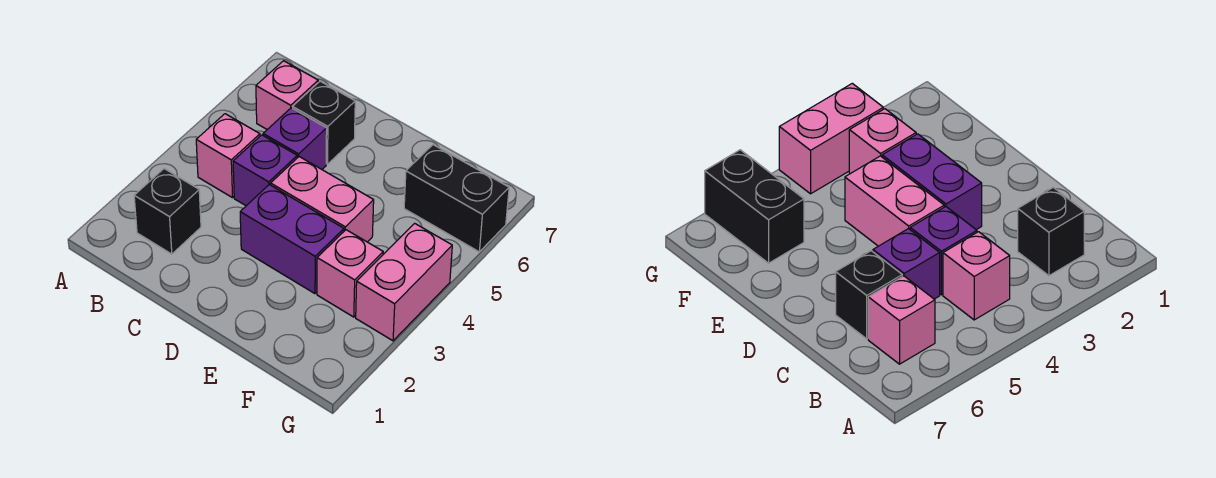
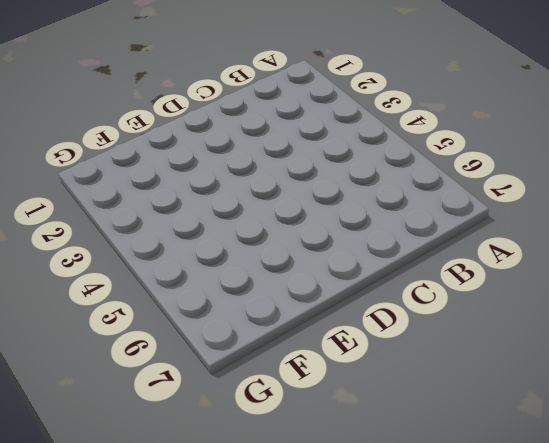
none -> black 1x1 brick [134,169,201,254]
none -> pink 1x1 brick [196,114,260,198]

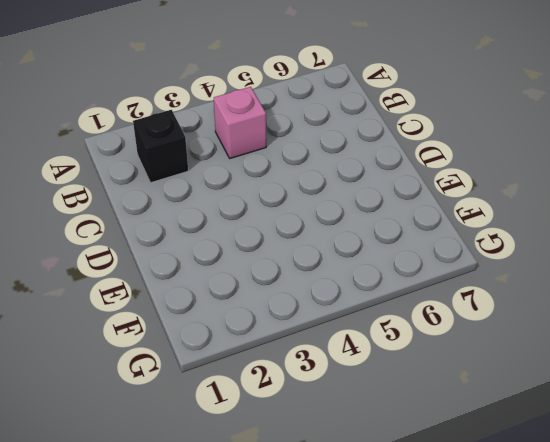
none -> pink 1x1 brick [256,61,318,129]
none -> purple 1x1 brick [233,135,297,206]

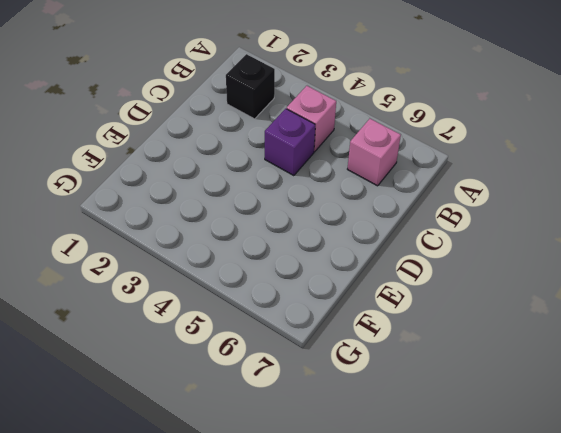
none -> purple 1x1 brick [263,108,327,169]
none -> black 1x1 brick [293,81,355,164]

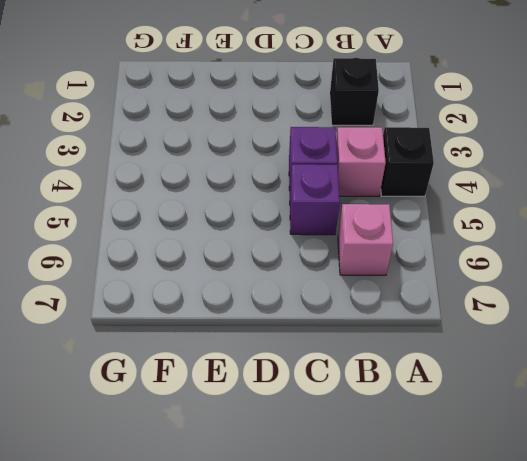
black 1x1 brick [381,127,434,196] -> black 1x1 brick moved to [293,81,355,164]
none -> purple 1x2 brick [240,185,344,294]
none -> pink 1x2 brick [271,157,374,242]

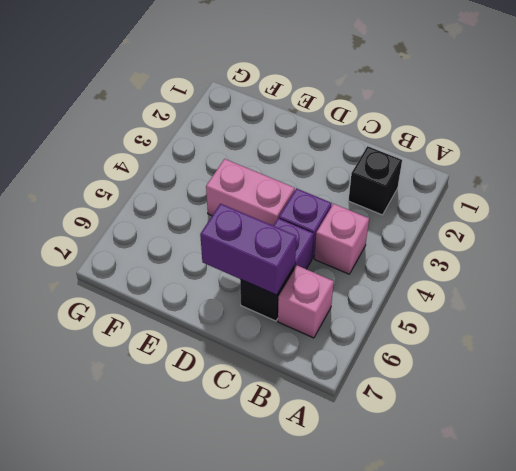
purple 1x2 brick [200,204,296,295] -> purple 1x2 brick moved to [240,185,344,294]
none -> pink 1x1 brick [317,230,383,317]
none -> black 1x2 brick [404,145,509,252]

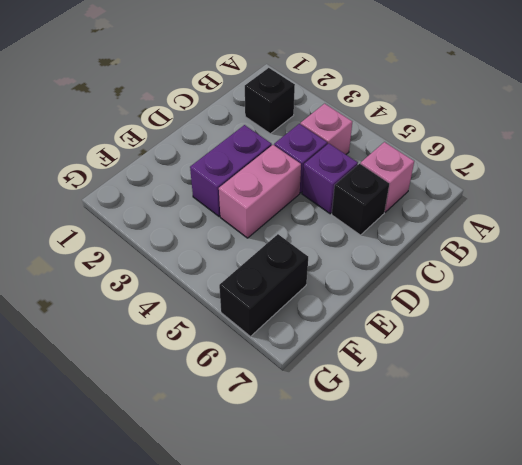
none -> pink 1x1 brick [317,230,383,317]
none -> pink 1x2 brick [356,223,452,341]

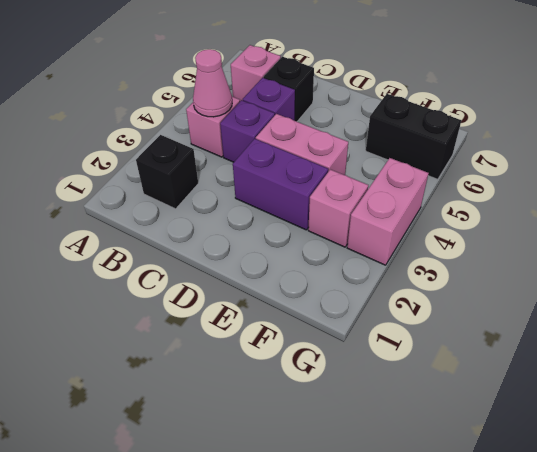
pink 1x1 cone [193,49,232,117] -> none

